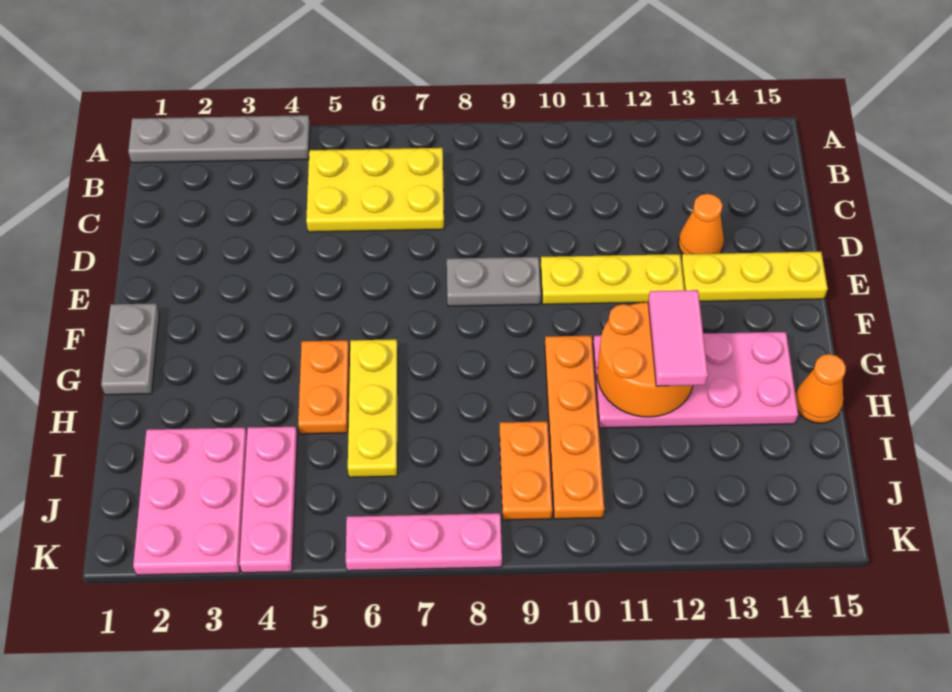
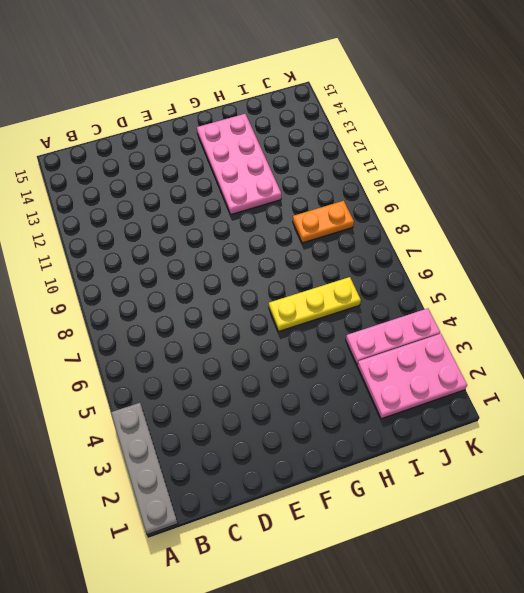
none -> yellow 2x3 plate [306,148,444,232]
none -> orange 1x1 cone [678,194,724,254]
none -> grey 1x2 plate [447,257,541,306]

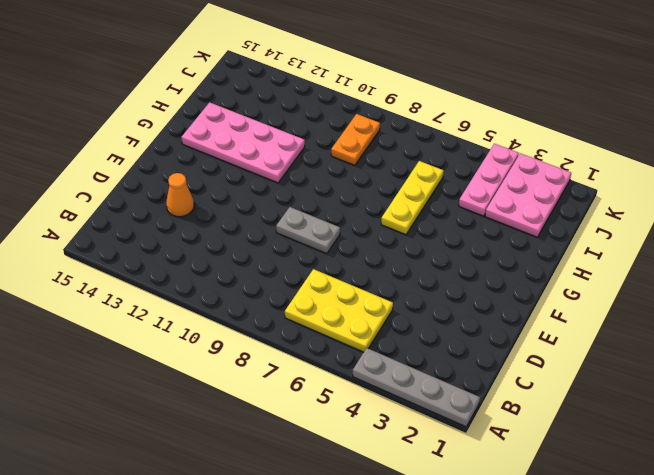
none -> yellow 1x3 plate [541,254,684,304]
none -> yellow 1x3 plate [681,252,828,301]
none -> grey 1x2 plate [101,303,159,395]

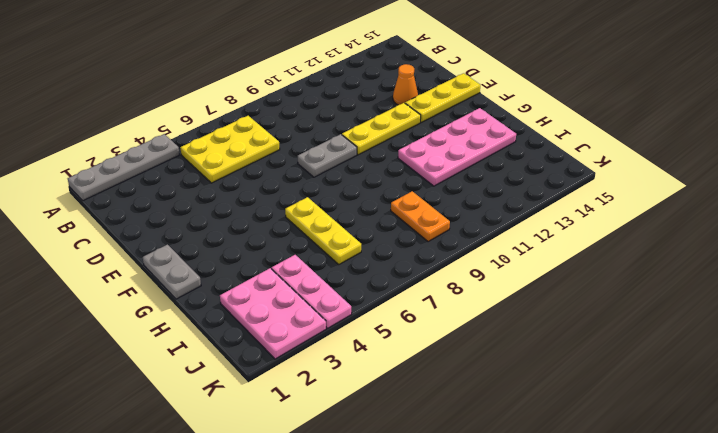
none -> orange 1x2 plate [298,340,349,434]
none -> orange 1x4 plate [545,336,604,519]
none -> orange 1x1 cone [796,354,846,423]

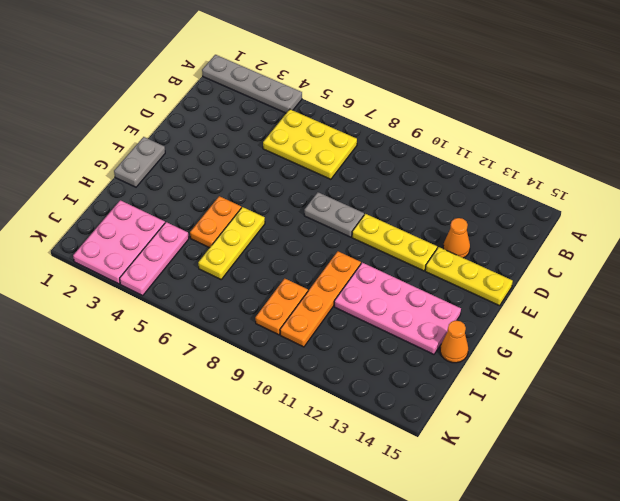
none -> pink 1x3 plate [346,513,502,571]
none -> orange 2x2 round brick [597,302,693,417]
none -> pink 1x2 tile [648,290,708,386]

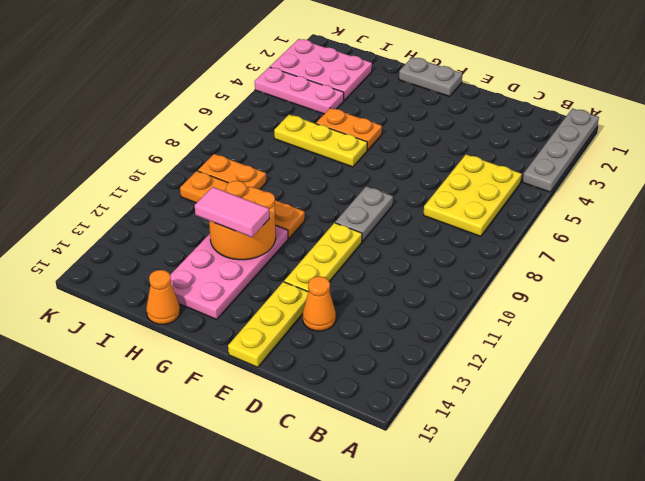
none -> pink 1x3 plate [346,513,502,571]

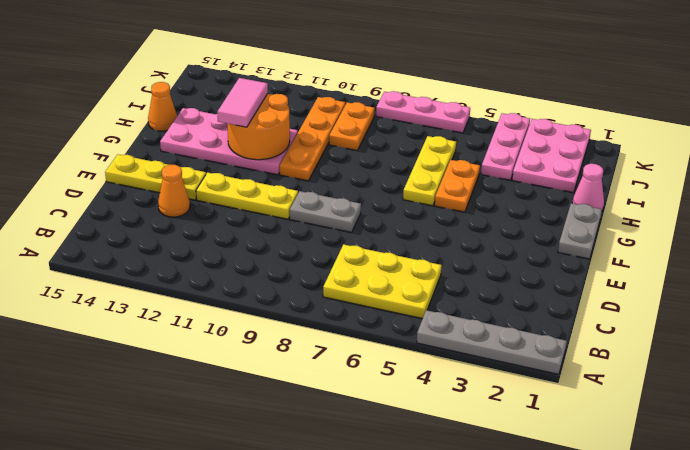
pink 1x1 cone [572,164,604,210] -> none

